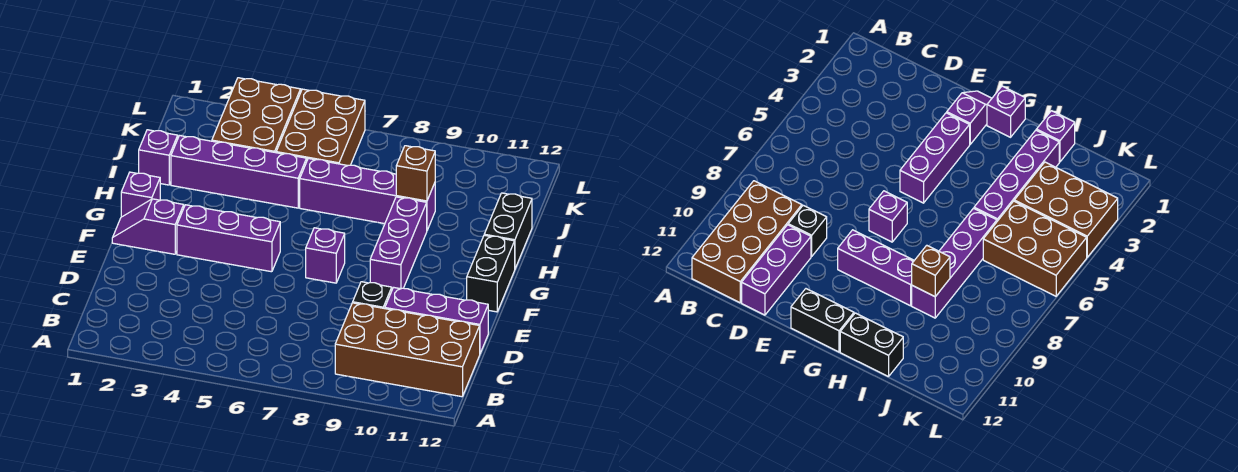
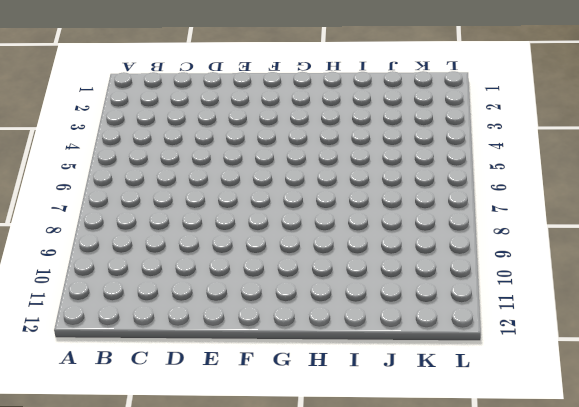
none -> brown 2x4 brick [335,303,480,397]
none -> black 1x1 brick [353,282,392,309]
none -> purple 1x3 brick [385,287,488,353]

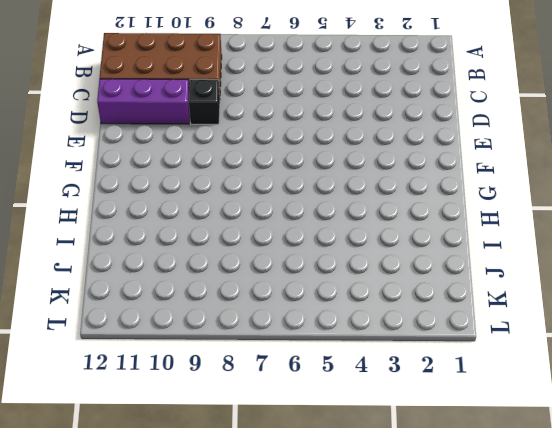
none -> purple 1x2 slope [112,199,184,254]
none -> purple 1x3 brick [177,205,280,272]
none -> purple 1x1 brick [306,228,345,283]

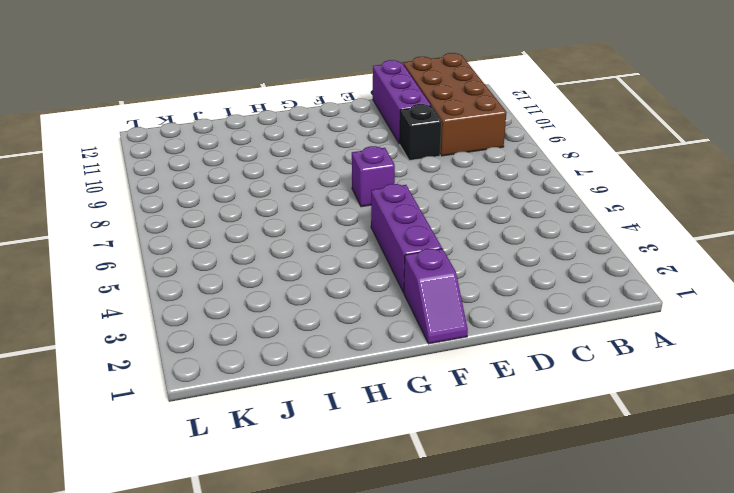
none -> purple 1x3 brick [370,197,427,289]
none -> black 1x2 brick [467,235,515,312]
none -> purple 1x1 brick [121,172,160,217]

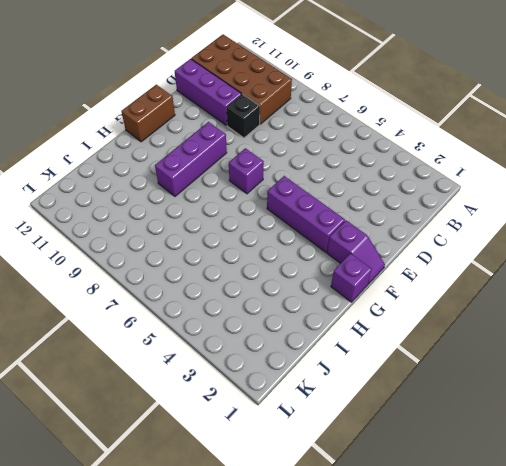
brown 1x2 brick [121,85,175,142] -> black 1x2 brick [467,235,515,312]
none -> black 1x2 brick [484,193,532,268]
none -> purple 1x1 brick [139,130,178,185]
none -> purple 1x4 brick [171,136,307,208]

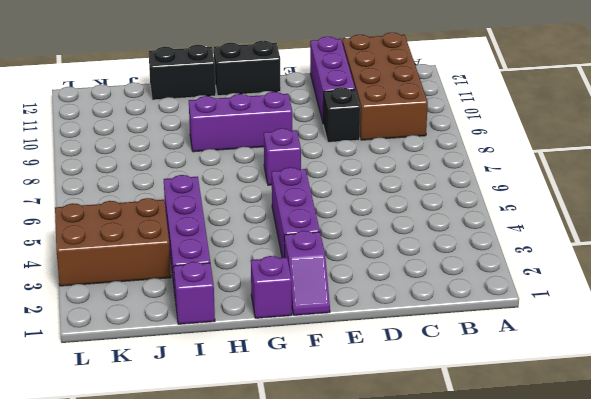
none -> purple 1x4 brick [300,159,435,230]
none -> brown 2x3 brick [276,89,365,165]
none -> brown 1x1 brick [396,146,435,201]

